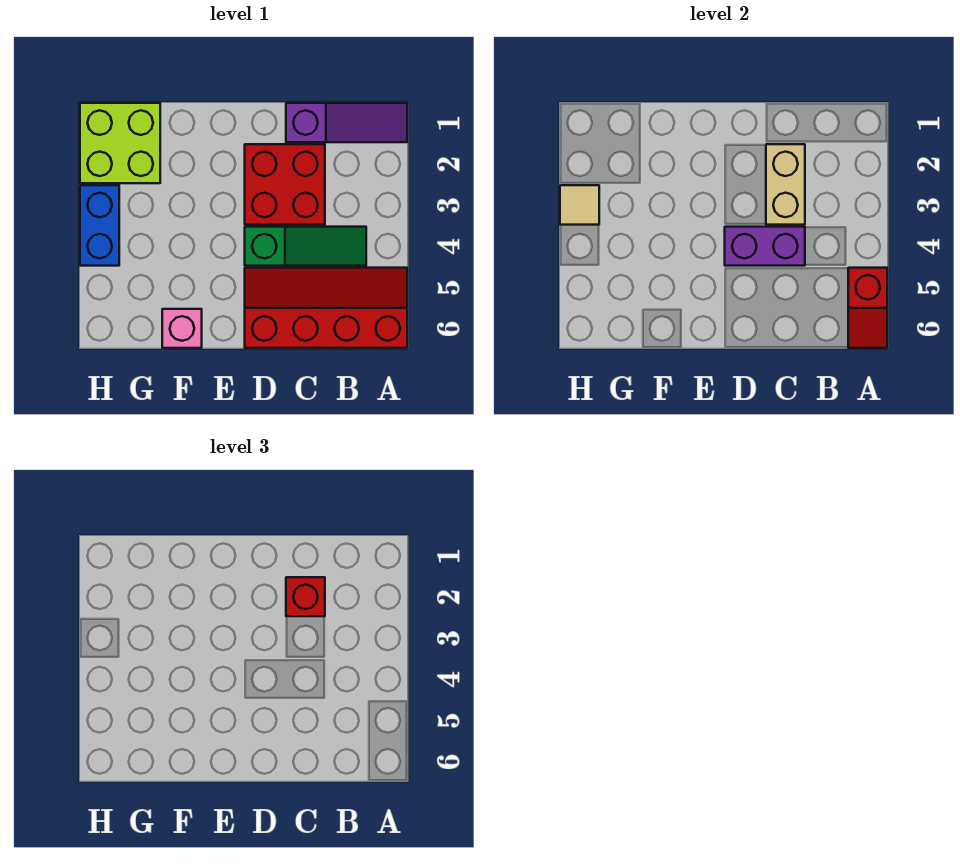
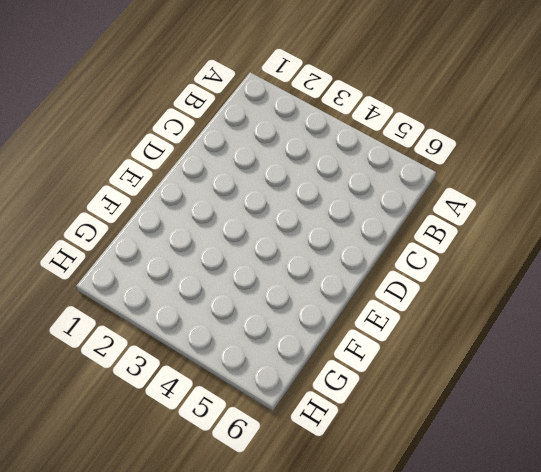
none -> purple 1x3 slope [286,103,407,142]
none -> red 2x4 slope [245,268,407,348]
none -> green 1x3 slope [245,227,366,266]

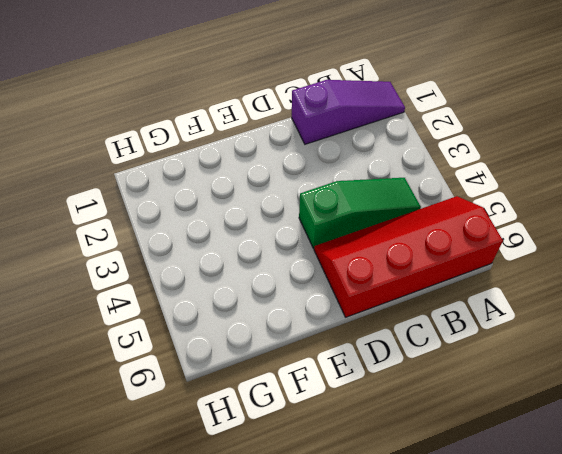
none -> red 2x2 brick [245,144,325,225]
none -> pink 1x1 brick [162,309,202,348]
none -> lime 2x2 brick [80,103,160,183]

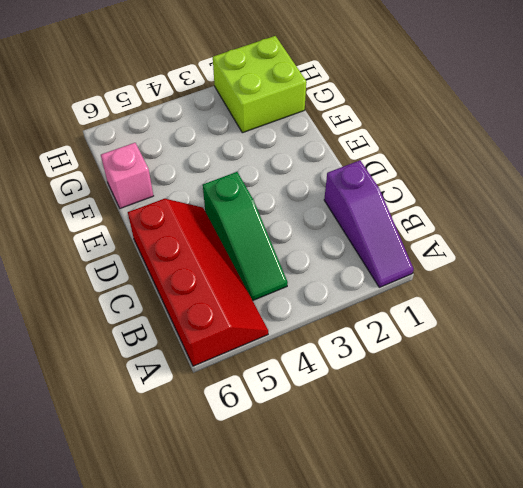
none -> red 2x2 brick [245,144,325,225]
none -> blue 1x2 brick [80,185,119,266]
none -> red 1x2 slope [848,268,887,348]

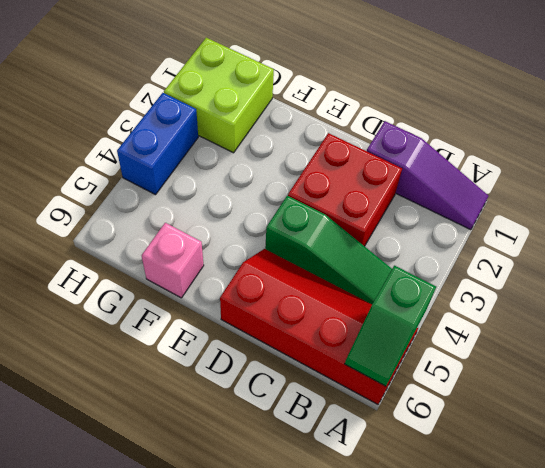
green 1x2 slope [345,266,436,386] -> red 1x2 slope [848,268,887,348]
none -> tan 1x2 brick [766,144,805,225]
none -> purple 1x2 brick [725,227,805,266]
none -> tan 1x1 tile [560,185,599,225]

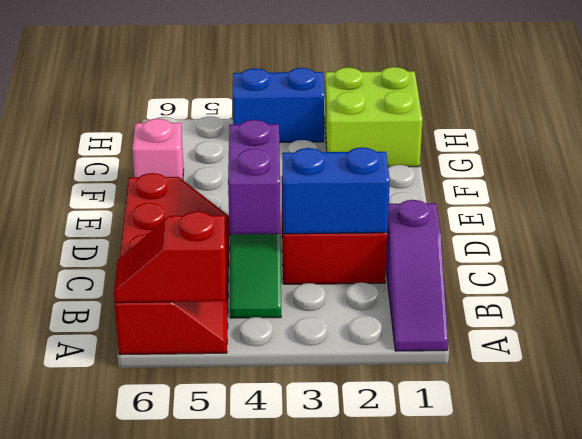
blue 1x2 brick [282,147,390,234] -> tan 1x2 brick [766,144,805,225]
none -> tan 1x1 tile [560,185,599,225]
none -> red 1x1 brick [286,577,325,616]

